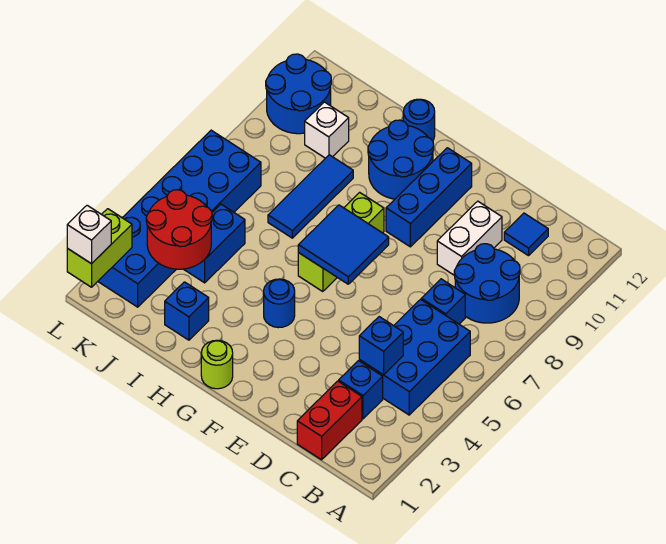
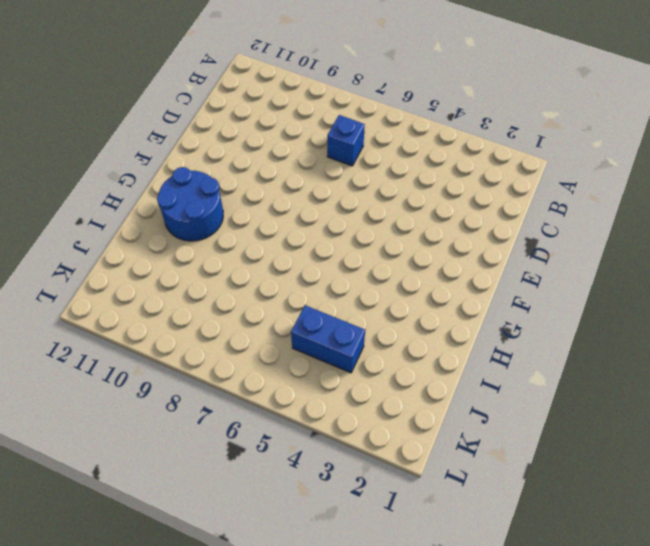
none -> blue 2x3 brick [359,299,470,415]
none -> blue 2x2 round brick [454,244,520,323]
none -> red 1x2 brick [297,381,362,460]

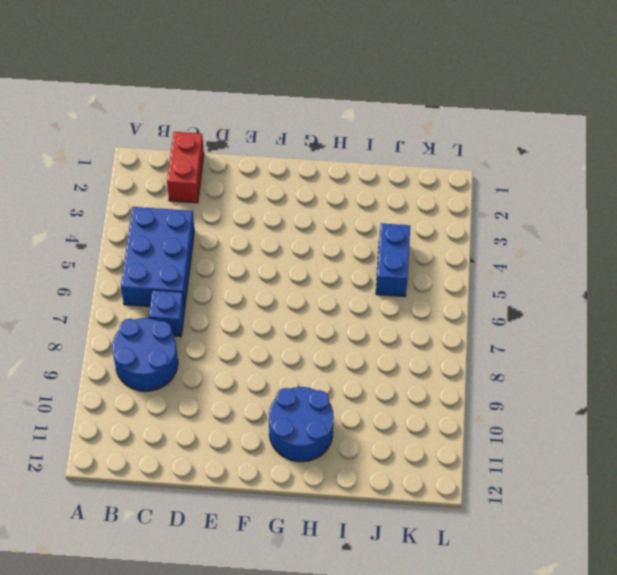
none -> blue 1x1 brick [339,361,383,419]
none -> blue 1x1 tile [504,213,548,256]
none -> white 1x2 brick [437,201,502,275]

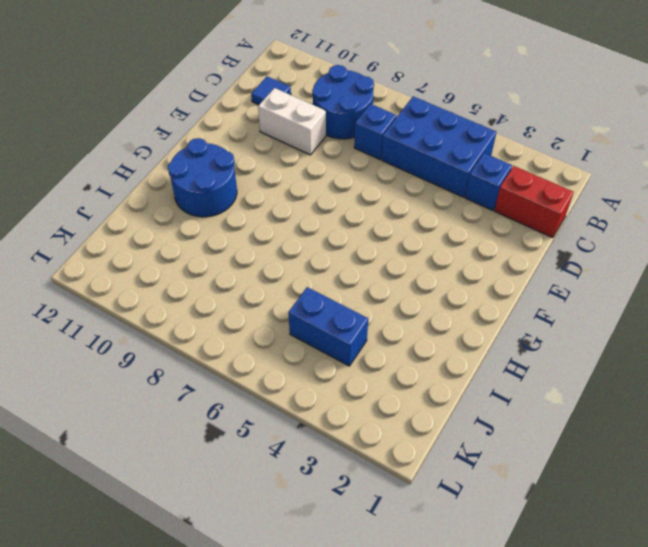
none -> blue 1x3 brick [386,148,472,247]
none -> lime 1x1 round brick [201,340,233,389]
none -> blue 1x1 round brick [264,279,295,328]

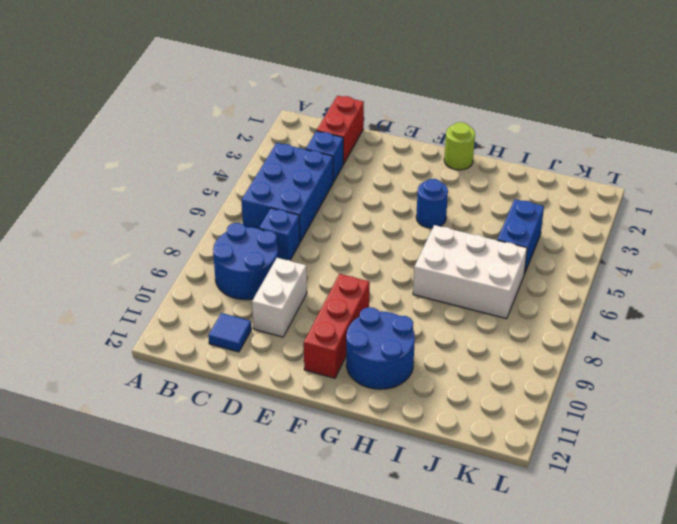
red 1x3 brick [304,274,370,378] -> blue 1x3 brick [386,148,472,247]
white 2x3 brick [413,225,527,319] -> blue 1x3 tile [268,155,353,238]
none -> lime 1x3 brick [298,192,384,292]
none -> blue 1x1 round brick [403,99,435,141]
none -> blue 1x1 brick [165,282,209,340]

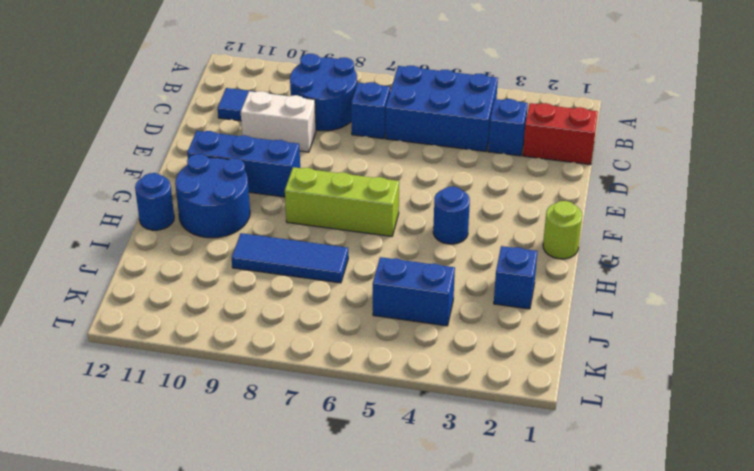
none -> white 1x1 brick [305,102,349,158]
none -> blue 2x6 brick [98,130,261,307]
none -> blue 2x2 round brick [266,54,331,134]

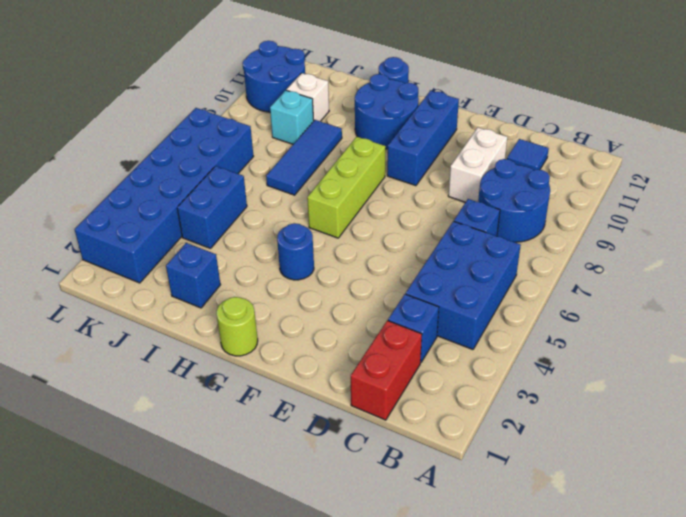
cyan 1x1 brick [270,90,314,144] -> none
none -> blue 1x1 brick [359,317,403,375]
none -> blue 2x2 tile [298,205,389,284]
none -> red 2x2 round brick [146,190,212,269]

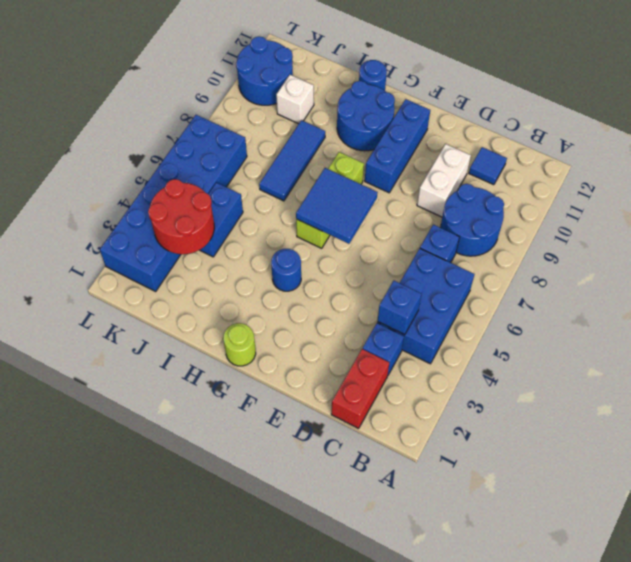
none -> blue 1x1 brick [165,282,209,340]
none -> lime 1x2 brick [67,209,132,287]
none -> white 1x1 brick [67,205,111,264]

